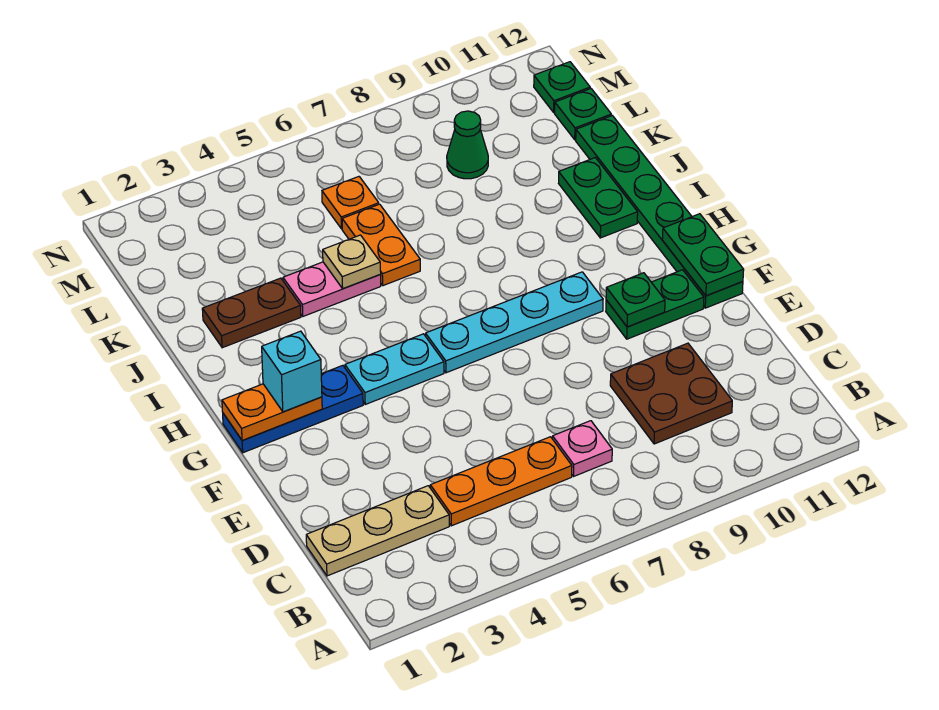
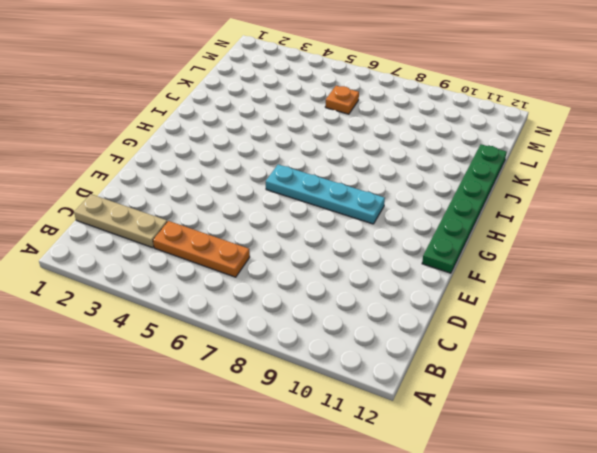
none -> pink 1x1 plate [553,421,612,476]
none -> brown 2x2 plate [610,343,732,444]
none -> green 1x2 plate [606,270,704,339]

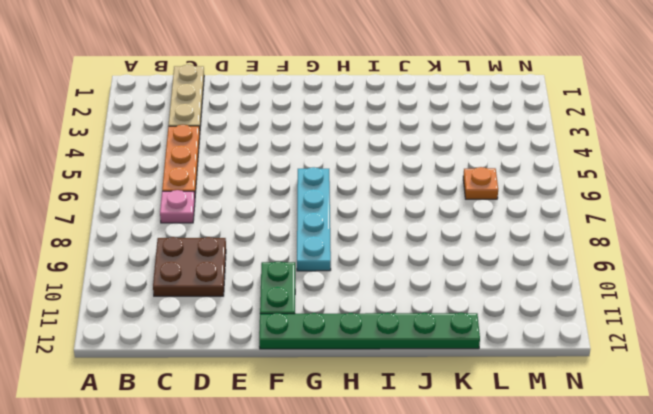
none -> blue 1x3 plate [223,365,363,453]
none -> cyan 1x2 plate [345,334,444,404]
none -> green 1x2 plate [559,158,638,238]

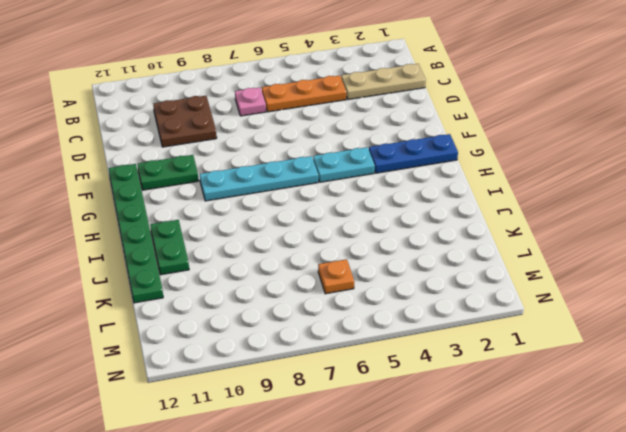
none -> brown 1x2 plate [202,278,301,348]
none -> pink 1x2 plate [283,262,381,316]
none -> orange 1x2 plate [342,204,420,286]

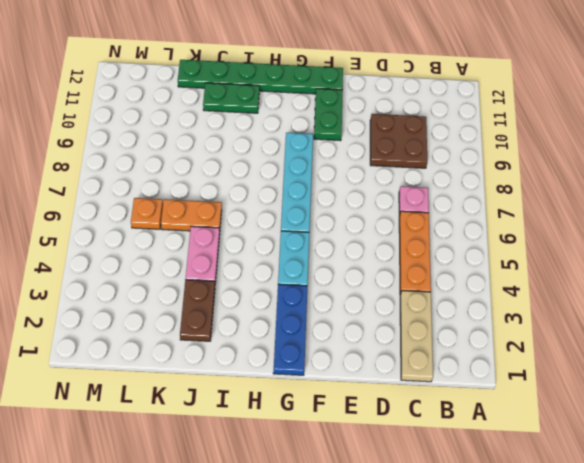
none -> green 1x1 cone [447,111,488,179]
none -> green 1x1 plate [555,88,611,140]
none -> green 1x1 plate [534,62,590,113]

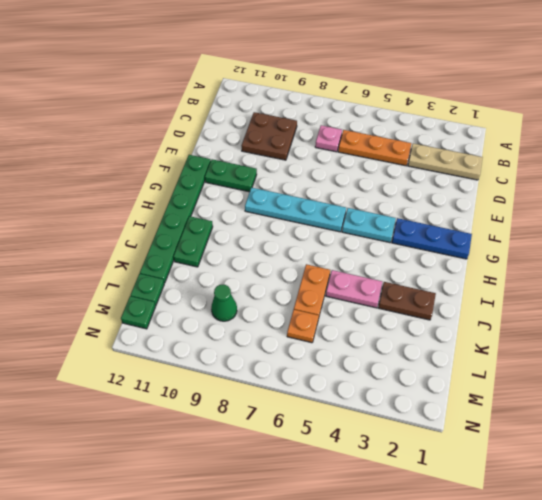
none -> green 1x1 plate [606,273,665,327]
none -> green 1x2 plate [662,214,744,296]
none -> orange 1x2 plate [222,384,322,441]

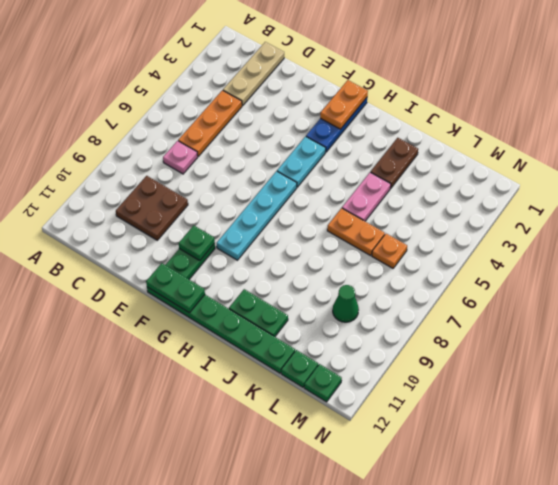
none -> tan 1x1 plate [323,235,381,288]
none -> cyan 1x1 brick [262,331,322,412]

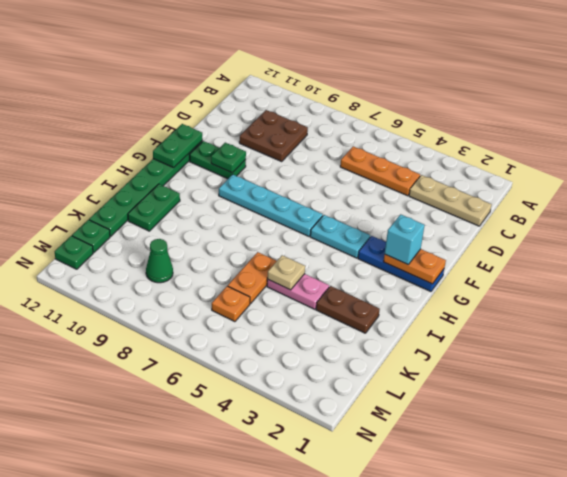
none -> pink 1x1 plate [553,421,612,476]

